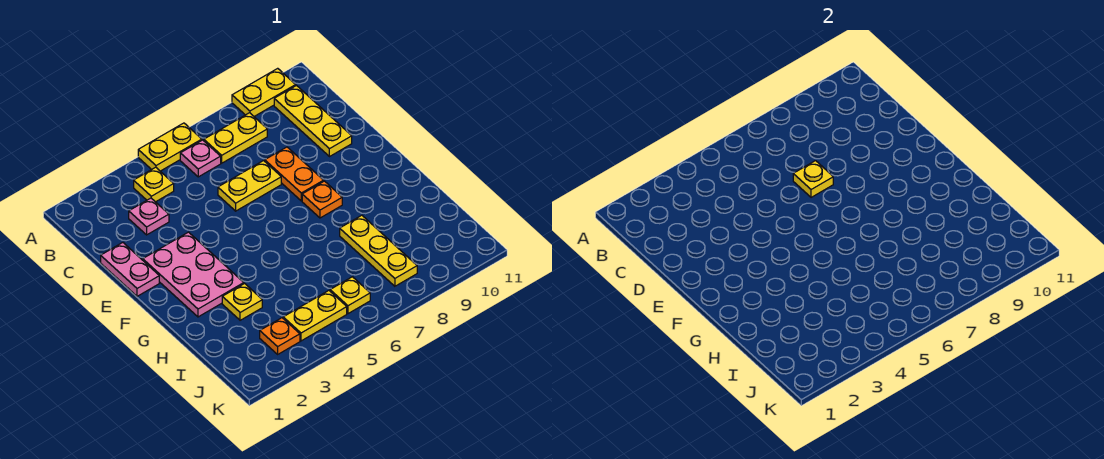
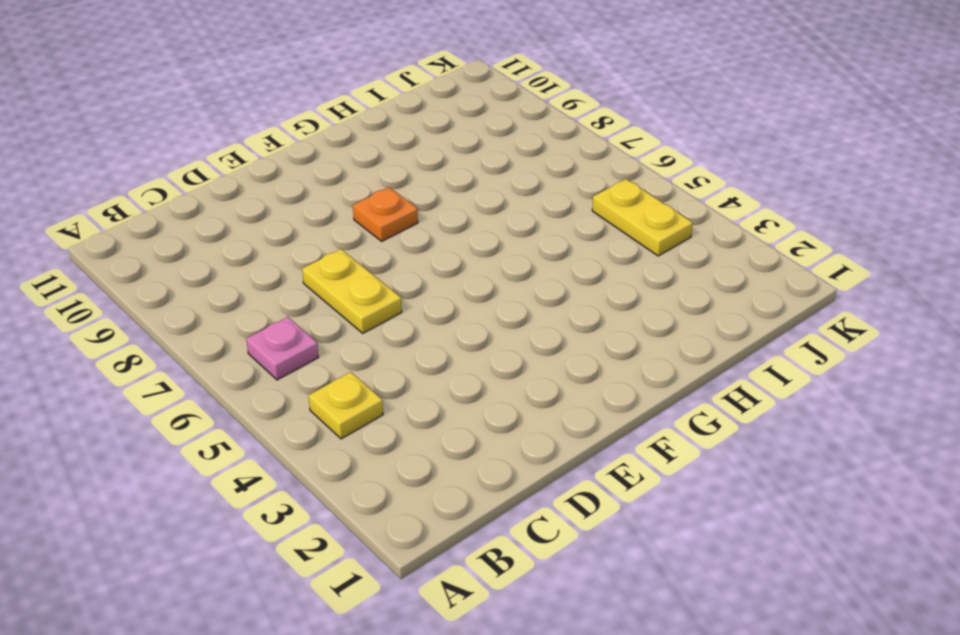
none -> yellow 1x2 plate [138,123,202,171]
none -> yellow 1x2 plate [232,68,296,116]
none -> yellow 1x2 plate [204,113,267,163]

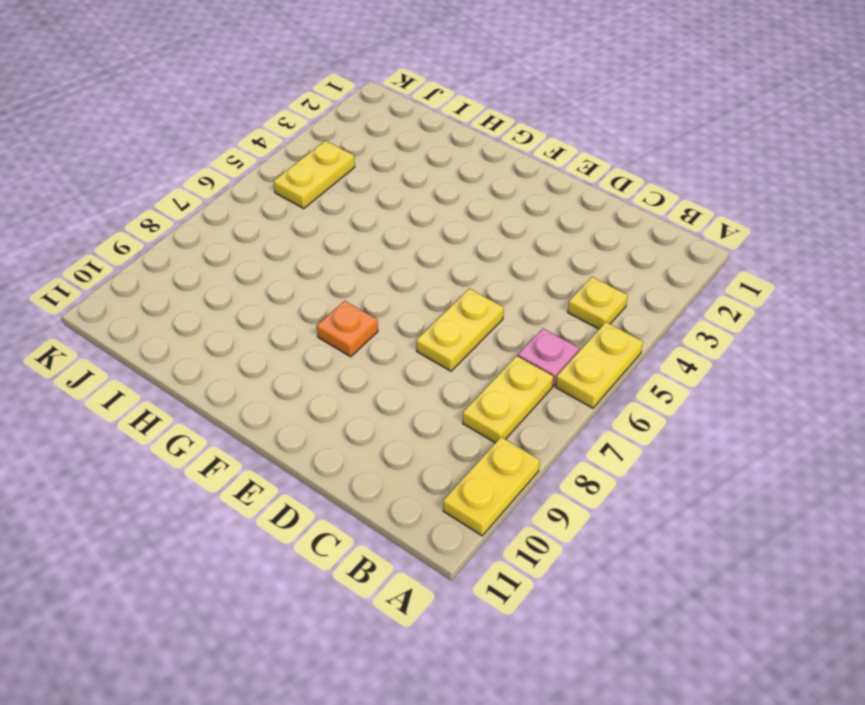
none -> yellow 1x3 plate [274,86,352,157]
none -> pink 1x1 plate [129,198,169,235]
none -> pink 1x2 plate [101,243,159,296]

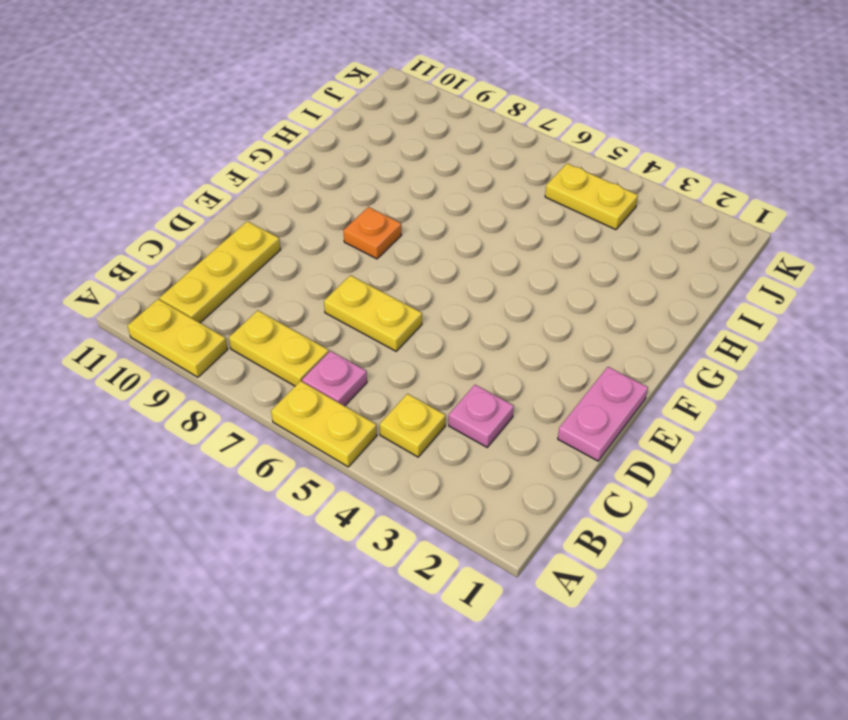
none -> orange 1x2 plate [265,147,324,201]
none -> pink 2x3 plate [143,232,244,317]
none -> yellow 1x1 plate [222,284,262,320]

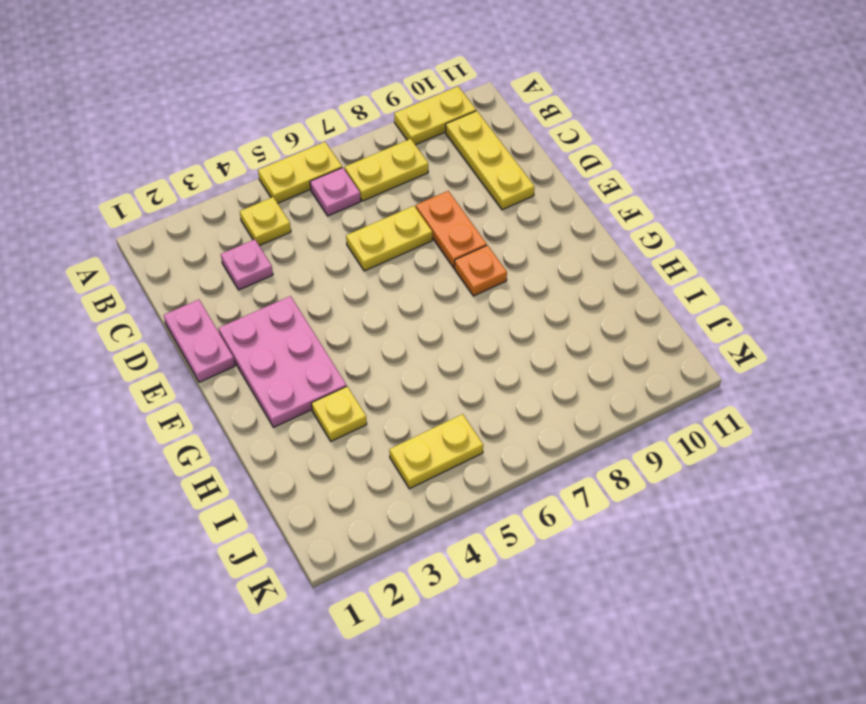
none -> yellow 1x3 plate [340,215,417,286]
none -> orange 1x1 plate [260,318,300,354]
none -> yellow 1x1 plate [330,277,370,314]

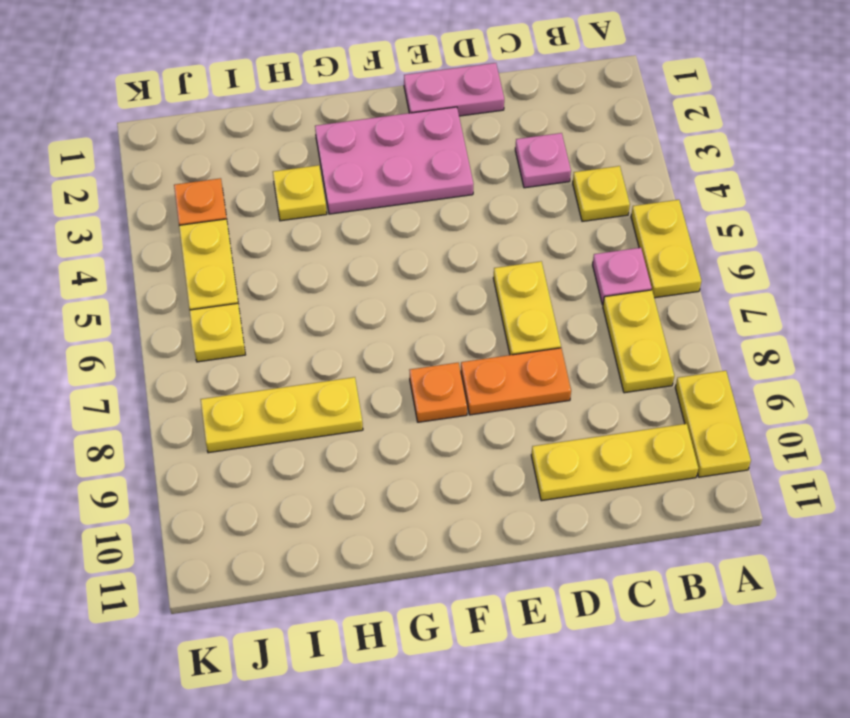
none -> yellow 1x1 plate [793,161,833,197]

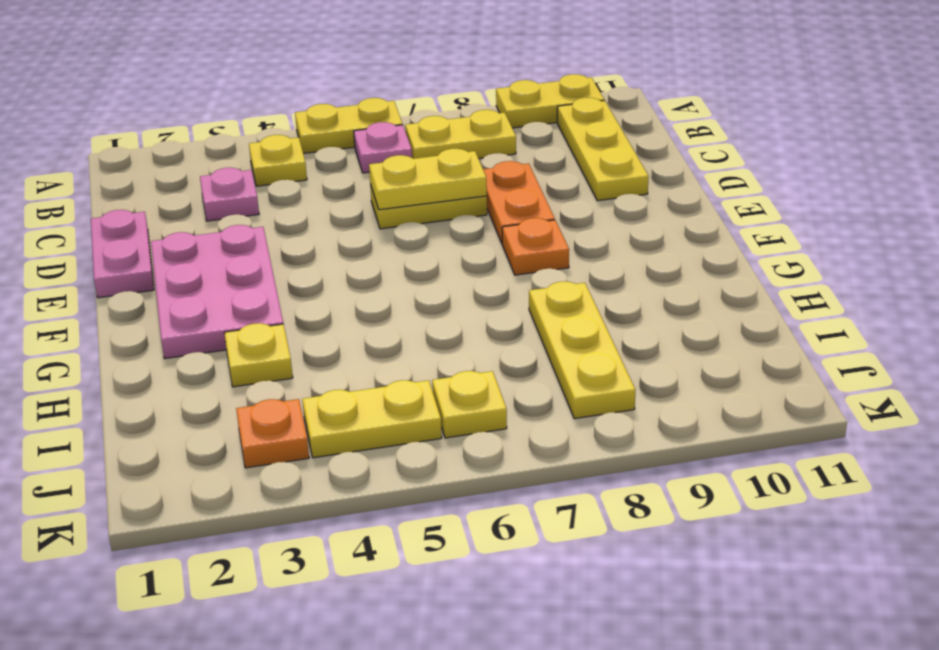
yellow 1x2 plate [369,149,487,210] -> yellow 1x1 plate [793,161,833,197]

